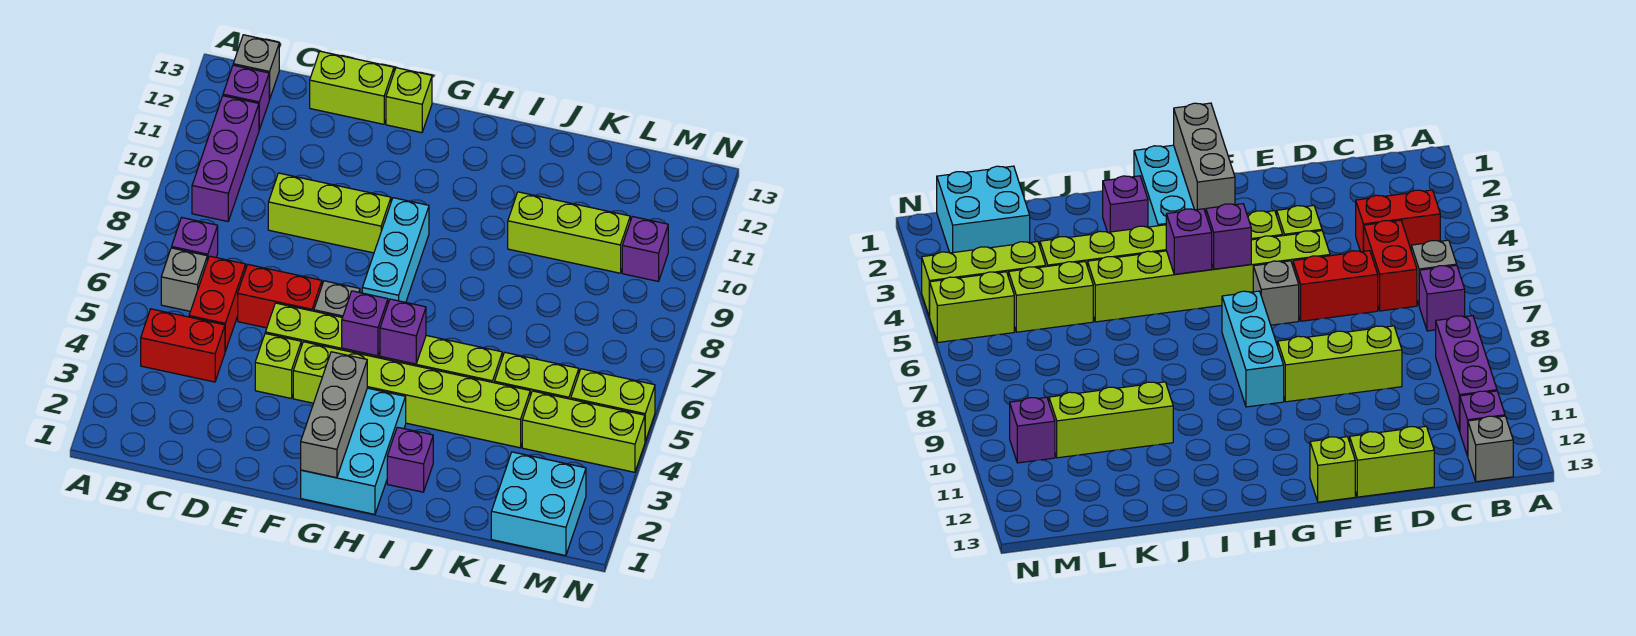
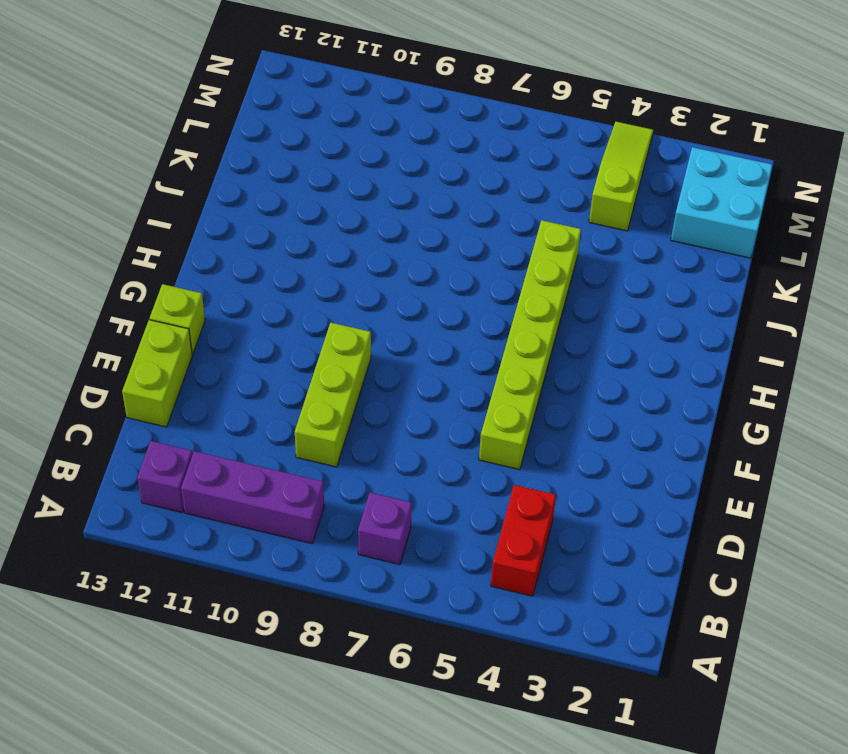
lime 1x3 slope [589,122,653,231] -> lime 1x3 brick [522,391,645,472]
none -> grey 1x1 brick [161,248,207,311]
none -> grey 1x1 brick [233,35,279,99]
none -> red 1x2 brick [189,256,246,351]

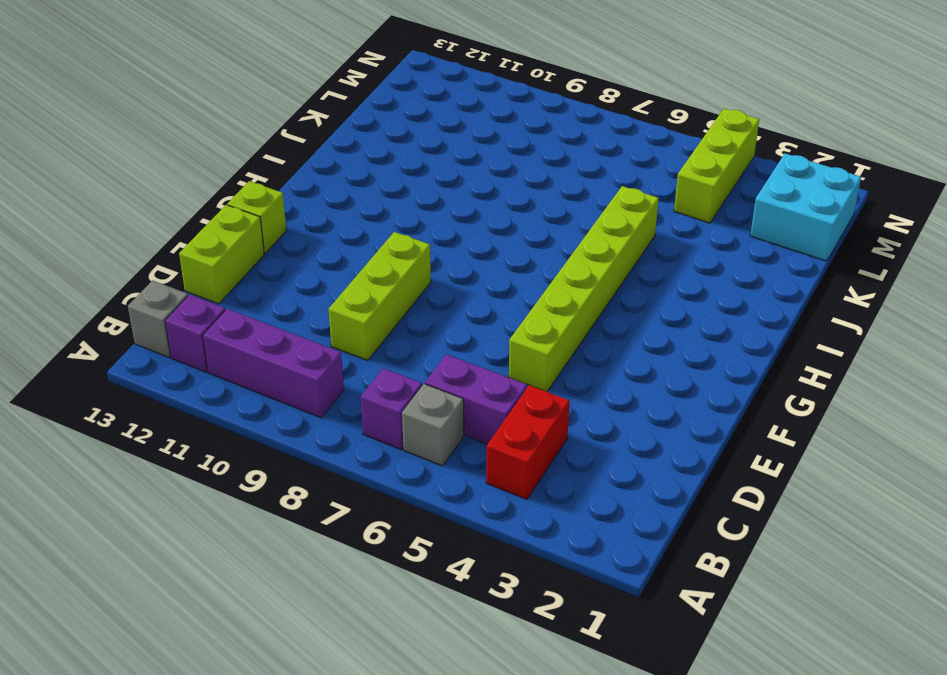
purple 1x2 brick [425,355,527,444] -> red 1x2 brick [189,256,246,351]
none -> red 1x2 brick [238,265,322,328]
none -> lime 1x1 brick [255,334,301,398]
none -> lime 1x6 brick [293,342,530,448]

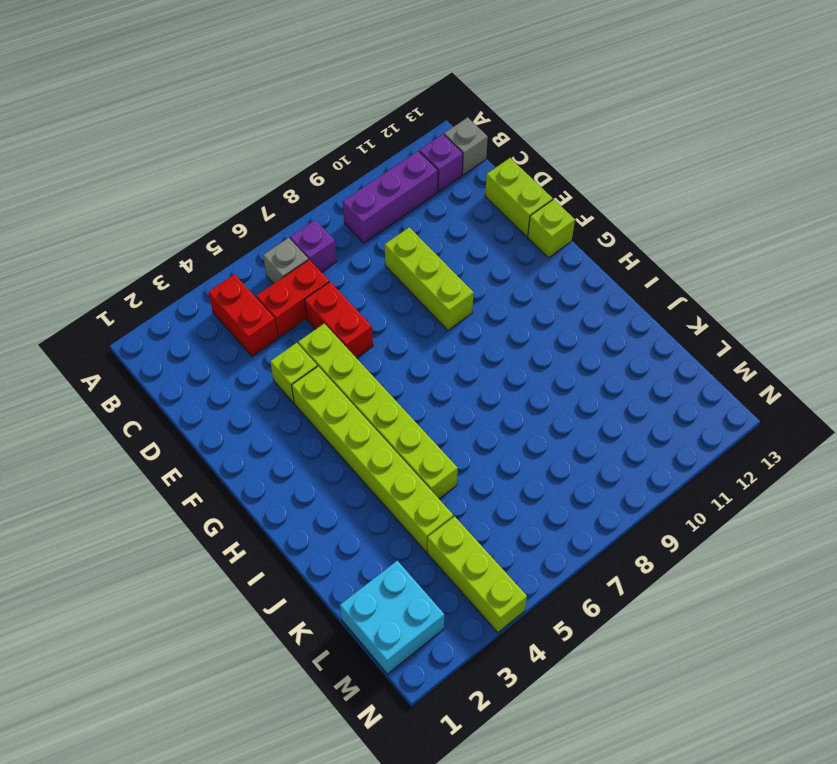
none -> grey 1x1 brick [314,281,360,317]
none -> cyan 2x3 brick [301,388,406,514]
none -> cyan 1x3 brick [362,198,429,303]

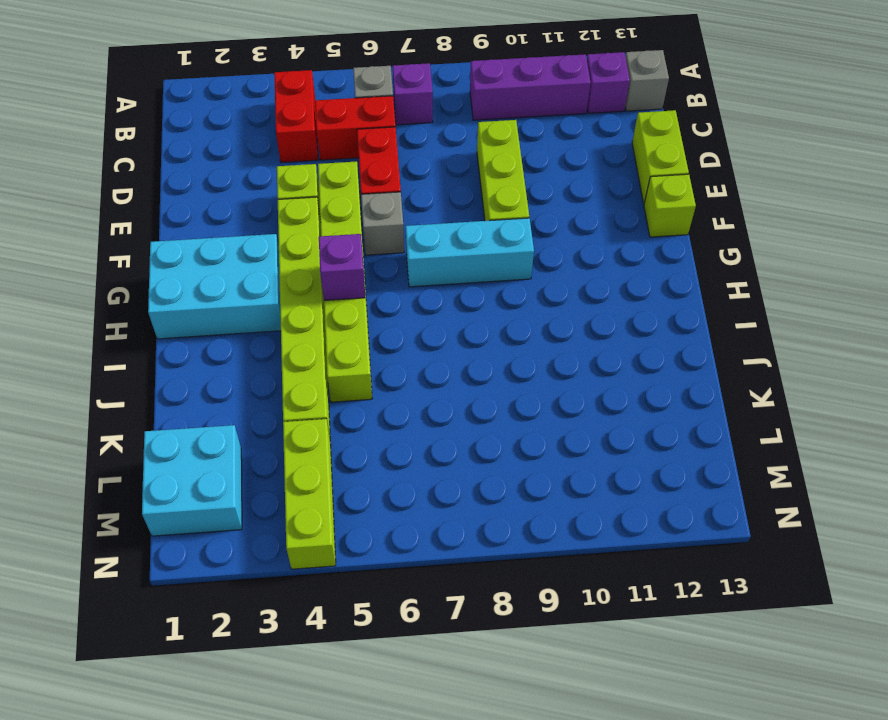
none -> purple 1x1 brick [387,427,433,492]
none -> lime 1x3 brick [508,192,630,273]
none -> lime 1x2 brick [495,352,579,399]

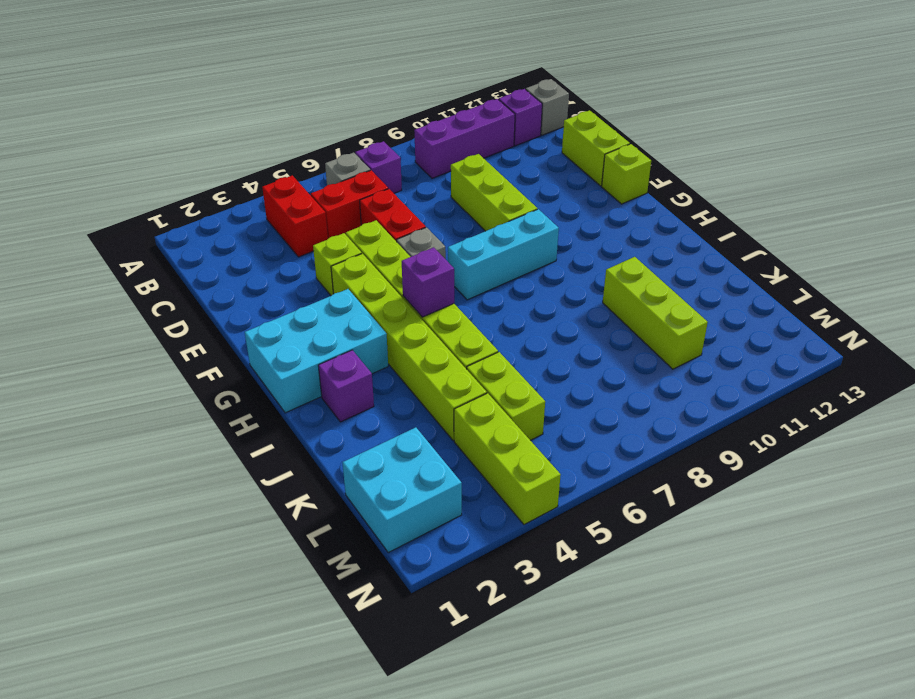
none -> lime 1x2 brick [571,369,655,441]
none -> purple 1x1 brick [622,217,668,281]
none -> grey 1x3 brick [301,352,367,478]

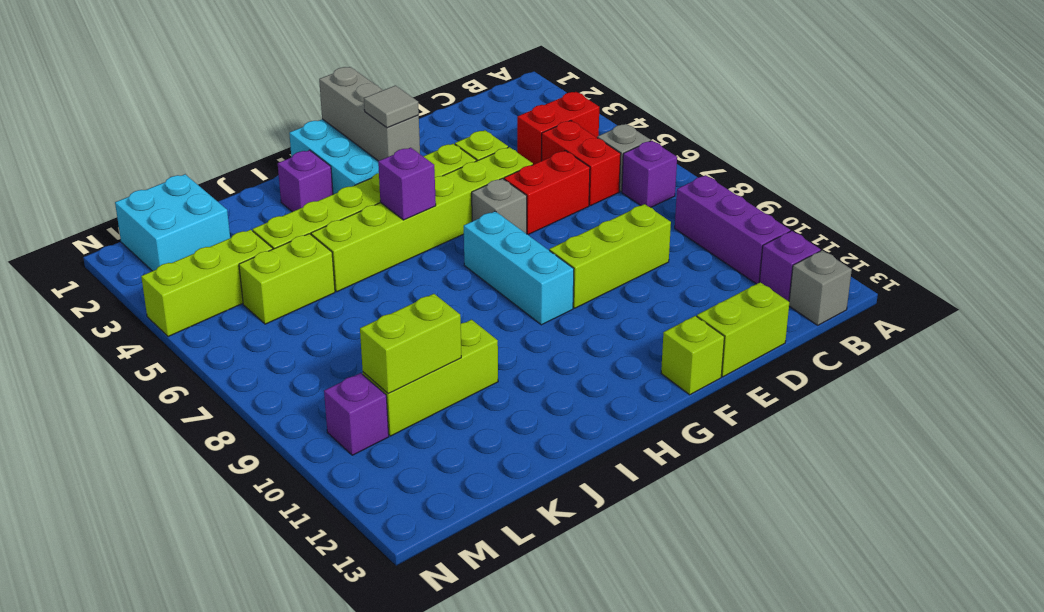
grey 1x1 tile [364,86,419,128] -> none
lime 1x2 brick [360,294,461,393] -> lime 1x2 brick moved to [571,369,655,441]
none -> purple 1x1 brick [342,291,388,356]

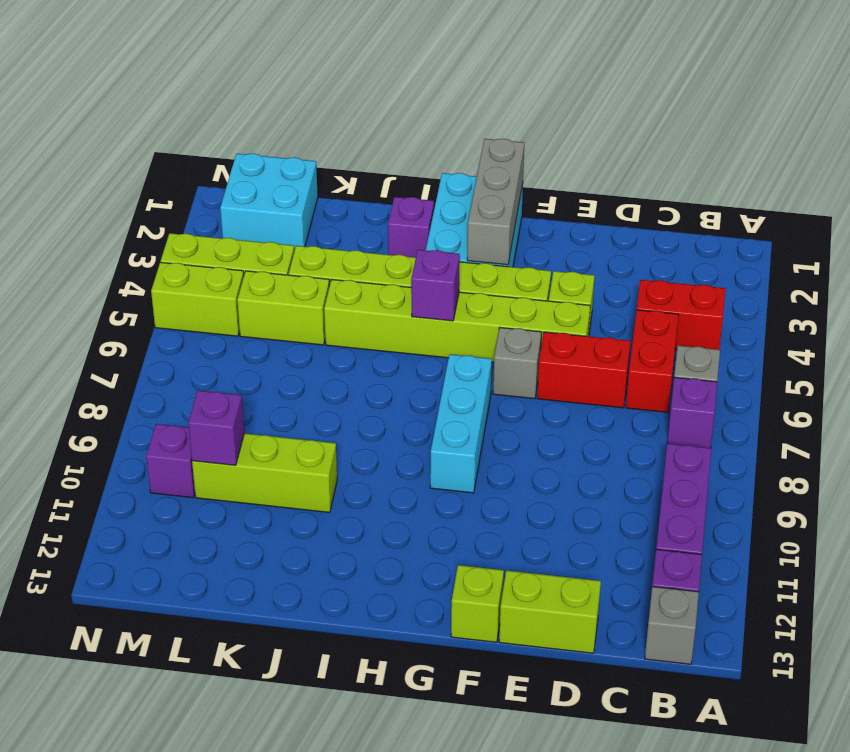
purple 1x1 brick [188,390,244,465] -> purple 1x1 brick moved to [342,291,388,356]
none -> lime 1x3 brick [268,173,391,253]

